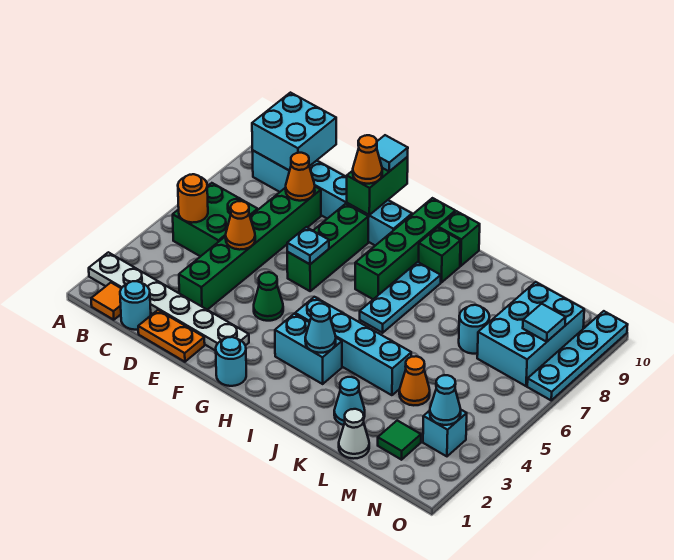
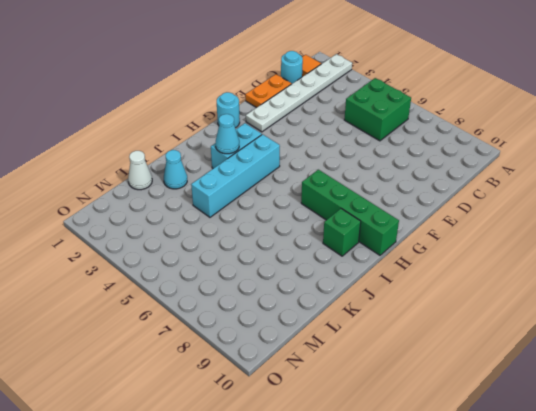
none -> cyan 1x6 brick [252,150,412,246]
none -> green 1x6 brick [179,187,321,310]
none -> green 1x1 cone [254,272,283,321]
none -> green 1x3 brick [287,204,369,291]

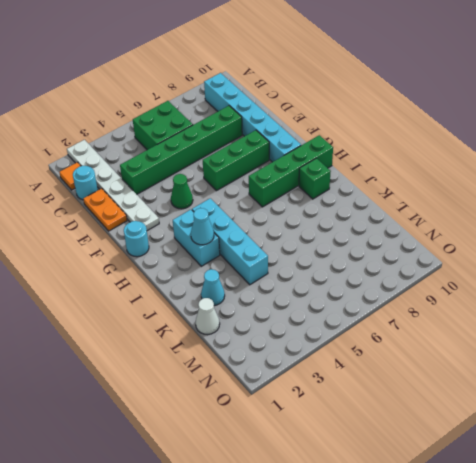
none -> cyan 1x3 plate [360,262,441,333]
none -> green 1x1 brick [438,211,480,266]
none -> orange 1x1 cone [399,356,430,405]
none -> cyan 1x1 round brick [459,305,489,354]

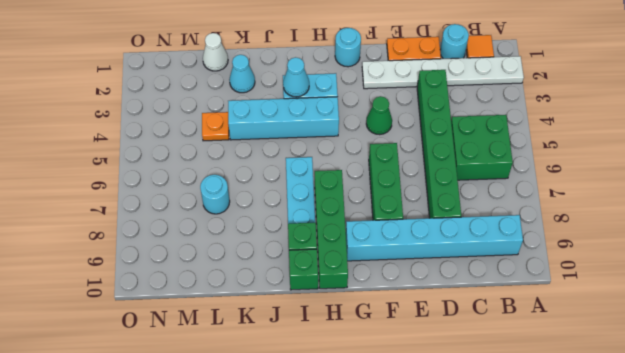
orange 1x1 plate [202,112,229,141] -> orange 1x1 cone [399,356,430,405]
none -> green 1x1 tile [378,421,421,460]
none -> cyan 2x3 brick [477,282,584,386]
none -> cyan 1x1 brick [423,410,467,456]
none -> cyan 1x4 plate [527,311,628,400]

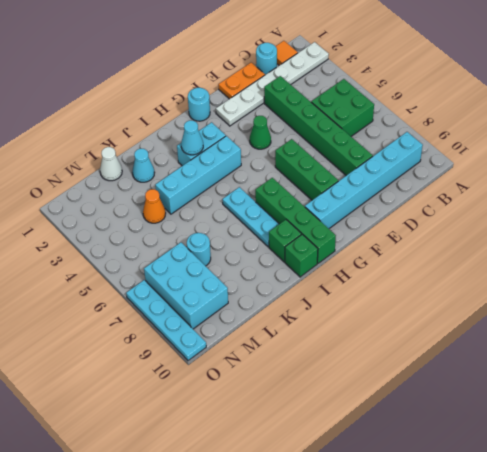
none -> green 1x1 tile [378,421,421,460]
none -> cyan 1x1 brick [423,410,467,456]
none -> orange 1x1 round brick [178,174,208,223]
none -> cyan 2x2 brick [252,93,336,171]

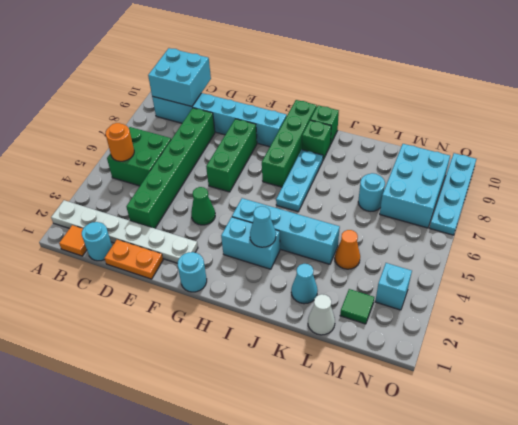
none -> orange 1x1 cone [226,201,255,250]
none -> orange 1x1 cone [286,153,315,201]
none -> cyan 1x1 plate [287,227,329,264]
none -> green 1x2 brick [347,157,408,215]

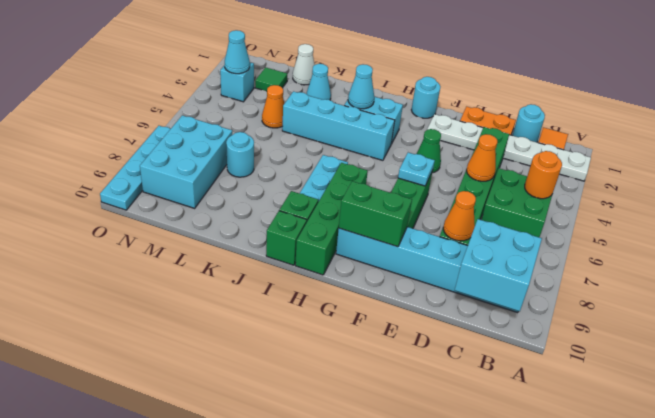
green 1x2 brick [339,181,412,247] -> green 1x2 brick turned to [347,157,408,215]
none -> cyan 1x1 tile [523,304,566,342]
none -> orange 1x1 cone [353,135,382,184]
none -> cyan 1x1 tile [377,135,408,171]

